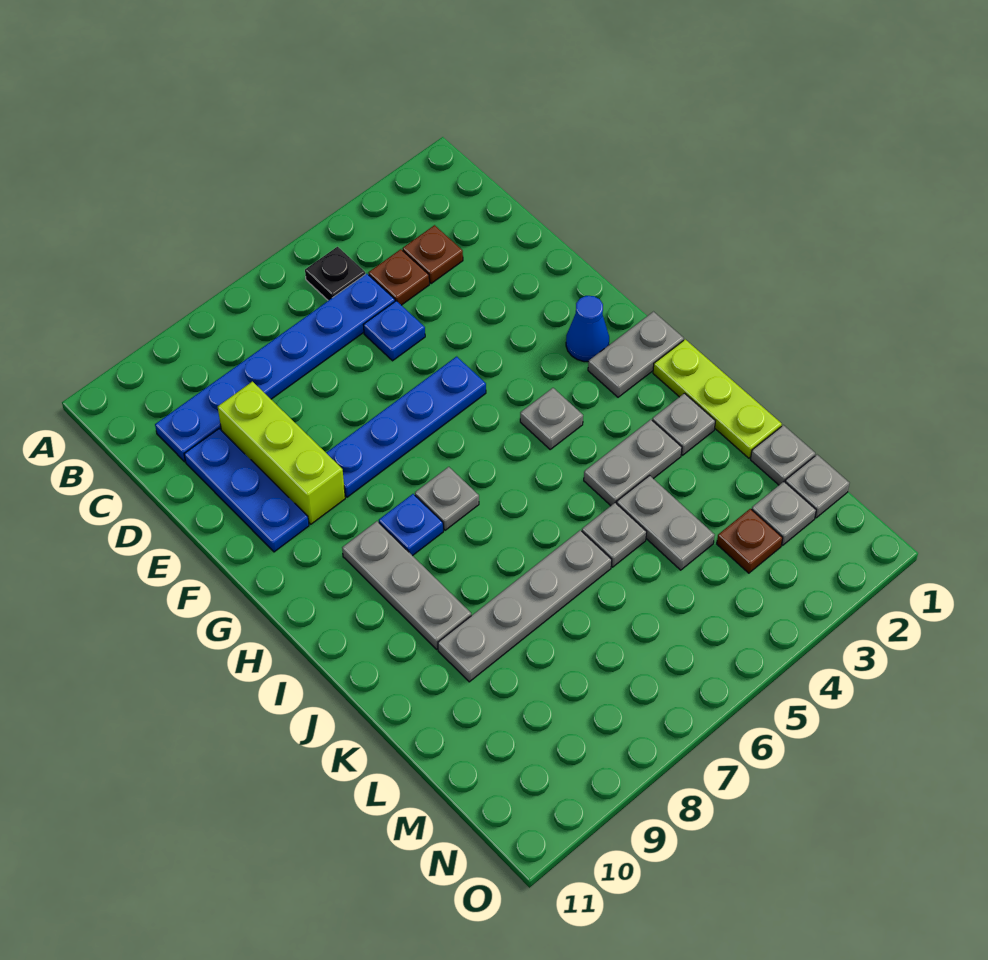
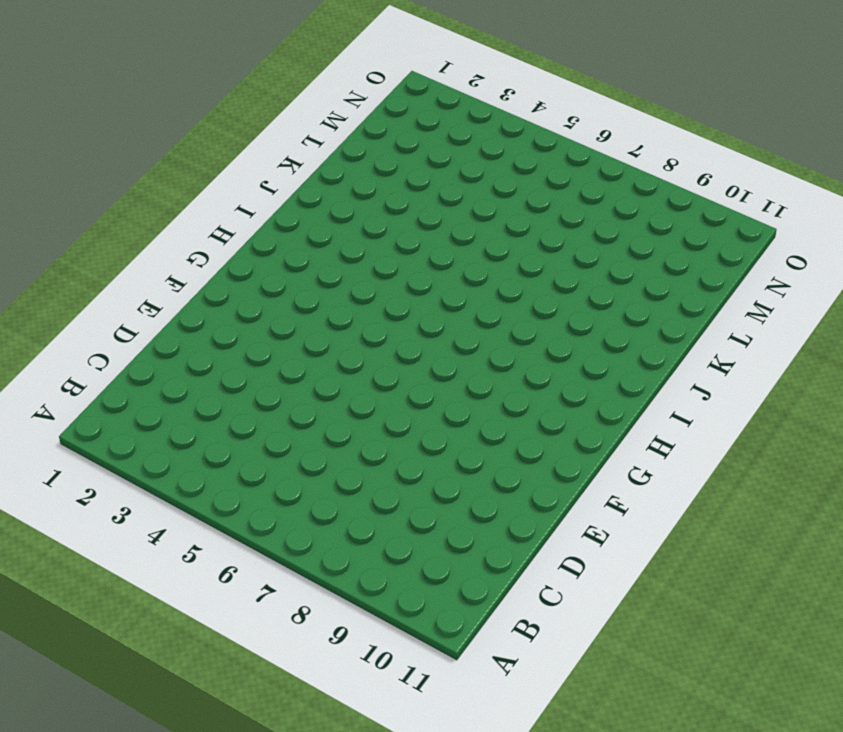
none -> black 1x1 plate [305,247,365,301]
none -> brown 1x1 plate [403,225,463,284]
none -> brown 1x1 plate [368,249,429,305]

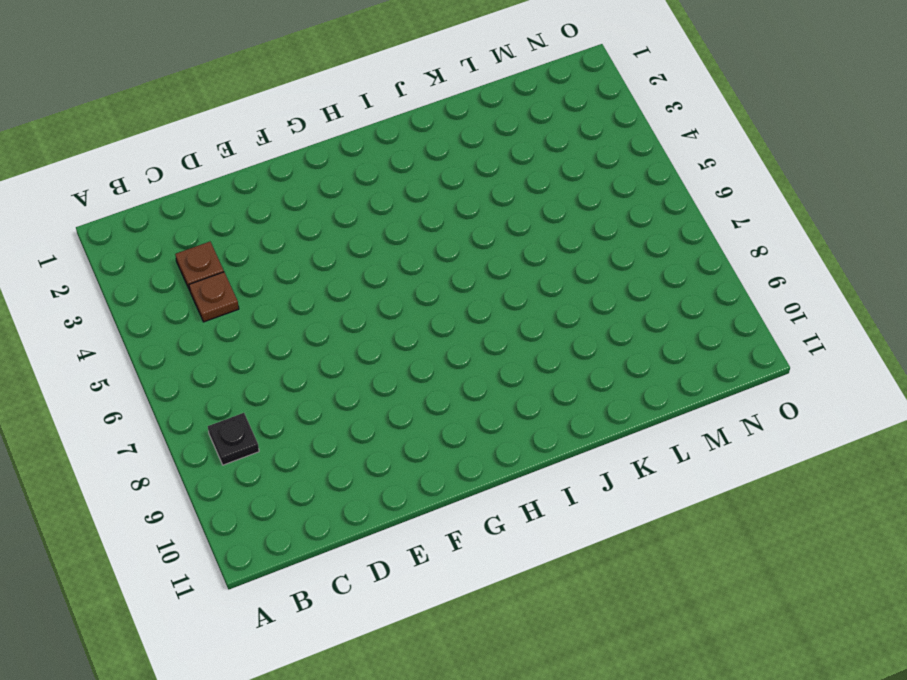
black 1x1 plate [208,413,259,465] -> black 1x1 plate moved to [305,247,365,301]
none -> blue 1x6 plate [155,274,395,462]
none -> blue 1x1 plate [364,301,425,361]
none -> lime 1x3 brick [218,382,345,524]

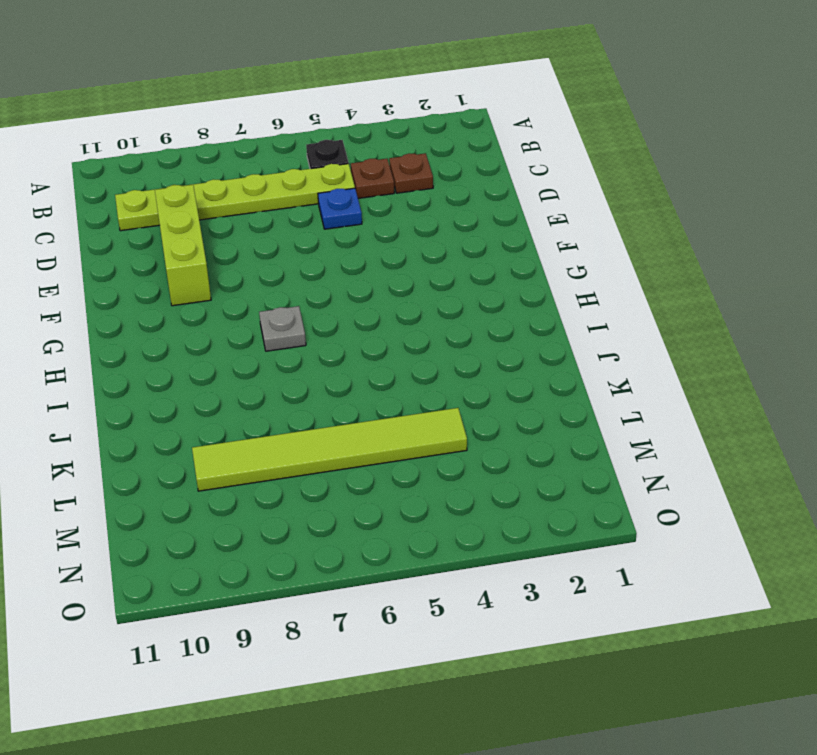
lime 1x6 plate [115,164,355,231] -> blue 1x6 plate [155,274,395,462]
lime 1x6 tile [192,408,467,491] -> grey 1x2 plate [617,476,715,570]
none -> blue 1x3 plate [184,429,309,552]
none -> blue 1x4 plate [326,356,486,497]
none -> blue 1x1 cone [566,296,609,362]

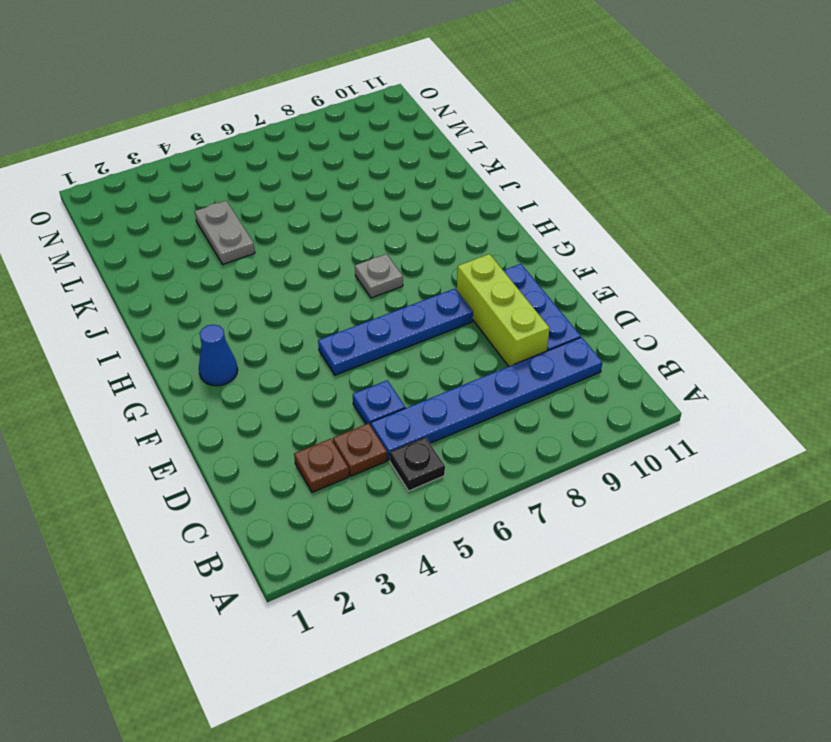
none -> grey 1x2 plate [588,312,684,397]
none -> grey 1x1 plate [520,388,583,449]
none -> blue 1x1 plate [379,494,443,556]

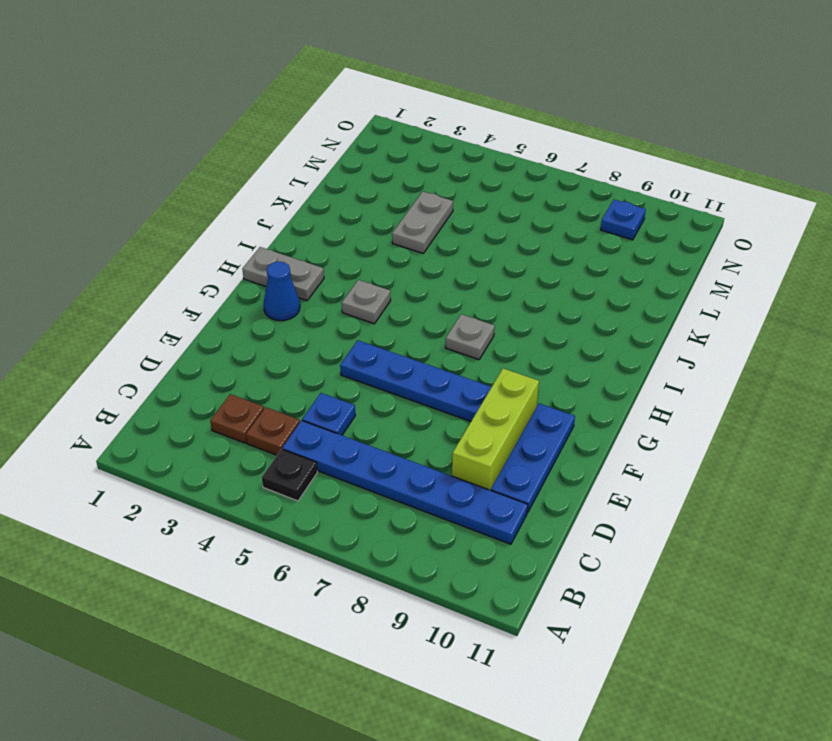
blue 1x1 plate [601,200,646,240] -> blue 1x1 plate moved to [379,494,443,556]
none -> grey 1x3 plate [342,521,471,649]
none -> lime 1x3 plate [653,339,782,458]
none -> grey 1x1 plate [652,393,715,455]

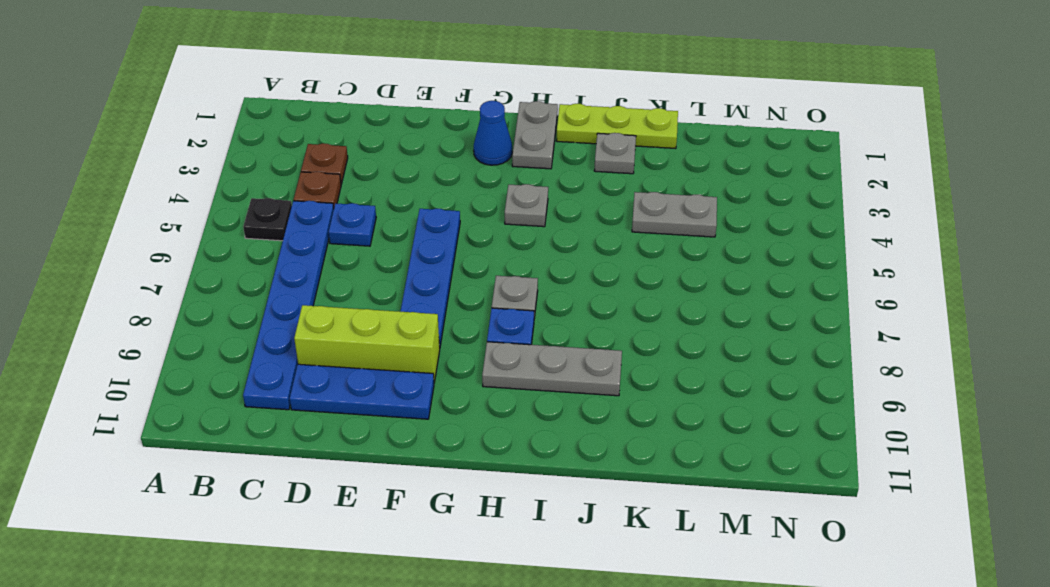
none -> grey 1x2 plate [584,420,682,506]
none -> grey 1x1 plate [582,503,647,567]
none -> grey 1x4 plate [438,530,612,682]

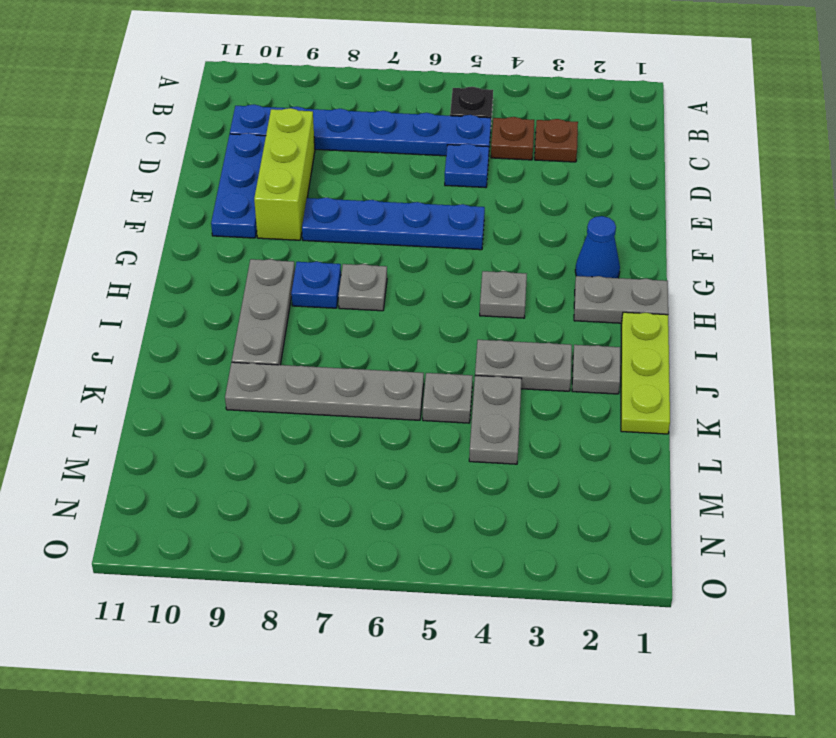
none -> grey 1x1 plate [750,425,815,485]
none -> grey 1x1 plate [785,455,849,518]
none -> grey 1x1 plate [752,482,816,545]

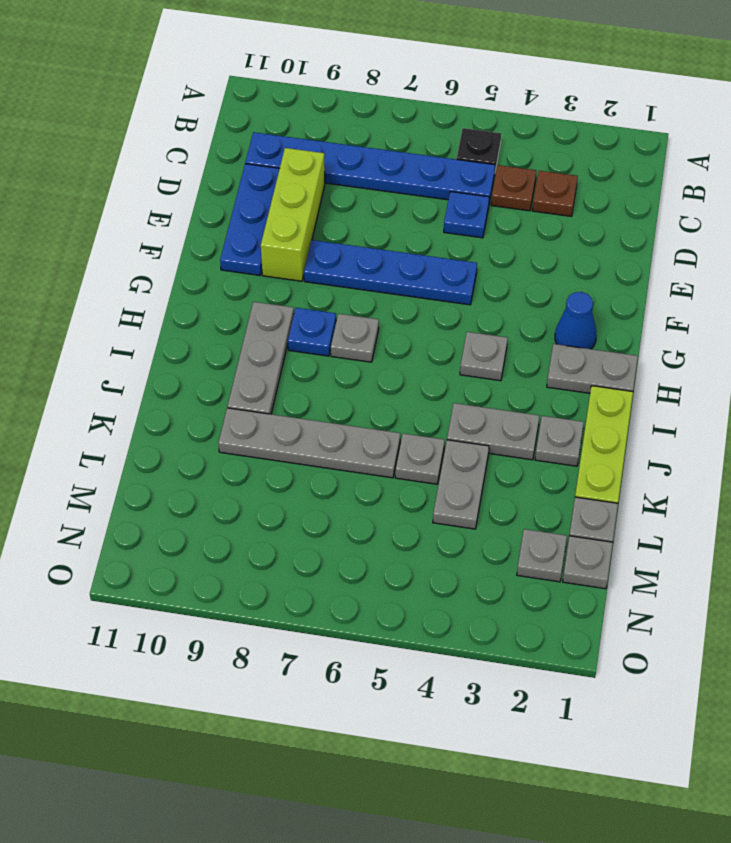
none -> brown 1x1 plate [717,509,783,573]

